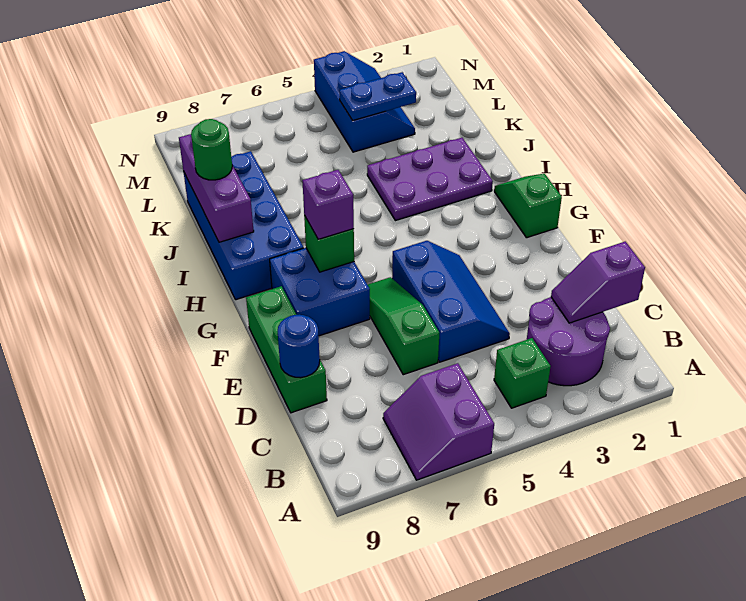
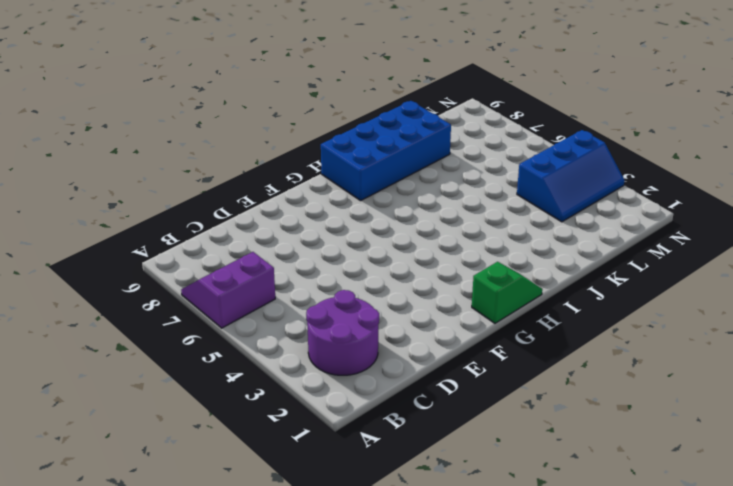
none -> green 1x1 brick [494,338,551,408]
none -> blue 2x3 slope [392,241,510,362]
none -> green 1x3 slope [368,277,439,375]

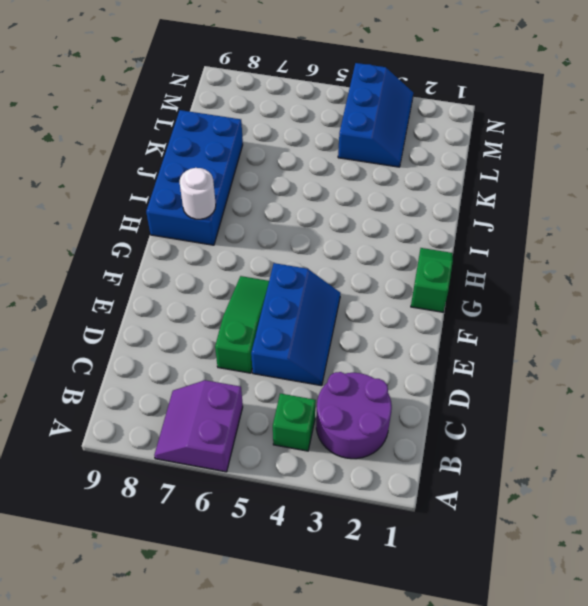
white 1x1 round brick [180,168,216,219] -> none
none -> green 1x3 brick [246,286,327,413]
none -> blue 2x2 brick [270,248,370,336]
none -> purple 2x3 plate [367,138,493,221]

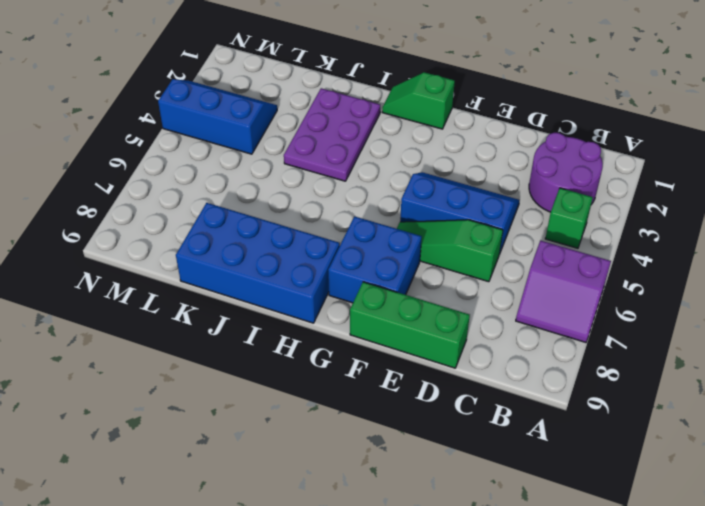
none -> purple 1x2 slope [551,242,645,323]
none -> blue 1x1 round brick [278,314,320,378]
none -> green 1x1 brick [304,216,354,272]

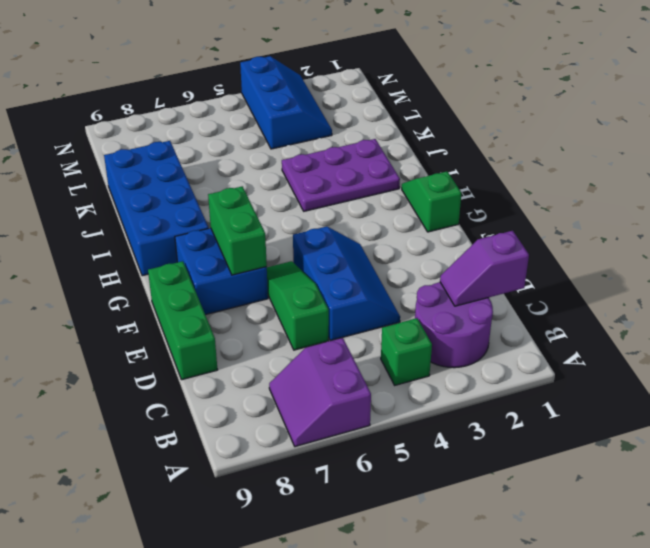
green 1x2 brick [208,186,267,275] -> green 1x1 brick [304,216,354,272]
none -> blue 1x1 round brick [278,314,320,378]
none -> purple 1x3 brick [179,134,254,242]
none -> blue 1x2 plate [339,72,416,121]

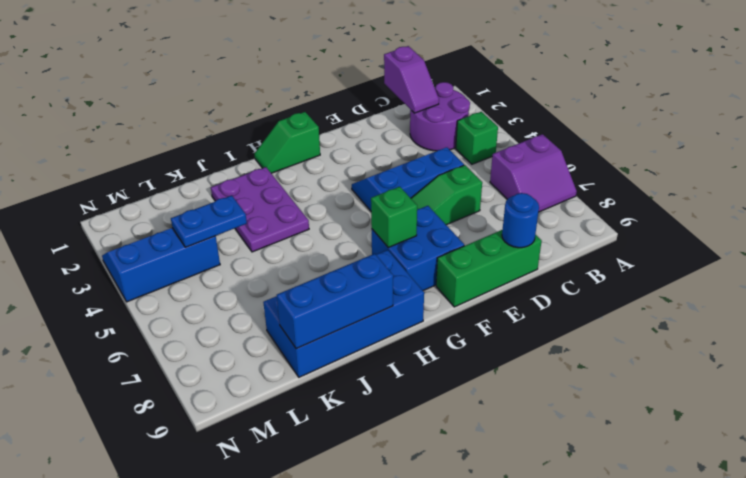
blue 1x3 brick [277,254,393,349] -> purple 1x3 brick [179,134,254,242]
blue 1x2 plate [171,196,247,247] -> blue 1x2 plate turned to [339,72,416,121]
none -> purple 1x1 brick [302,170,354,239]
none -> green 1x1 round brick [191,119,232,180]

